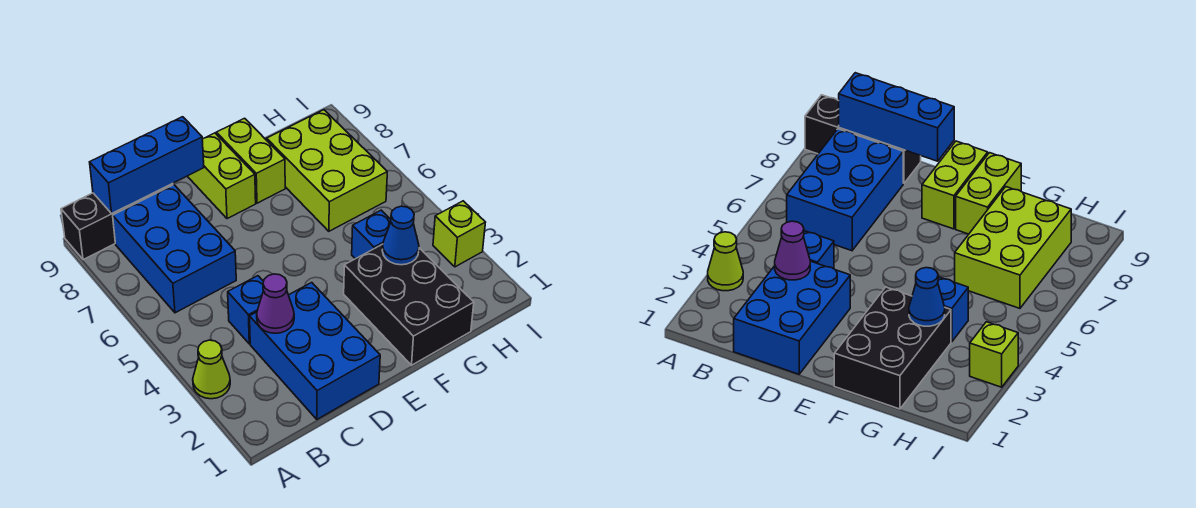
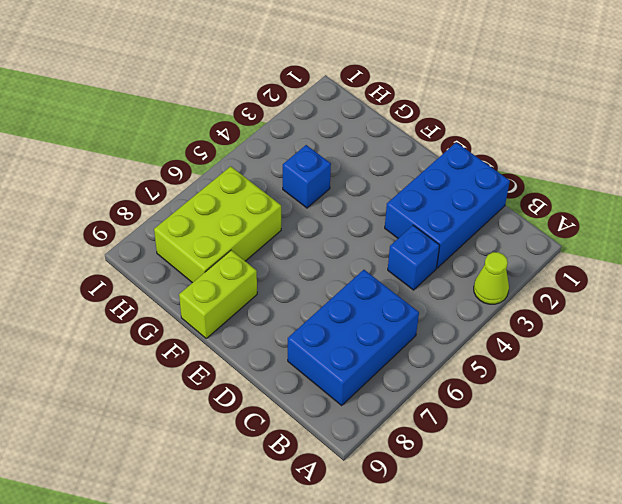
none -> black 1x3 brick [61,184,173,260]
none -> lime 1x2 brick [188,133,256,219]
none -> black 2x3 brick [344,244,474,365]

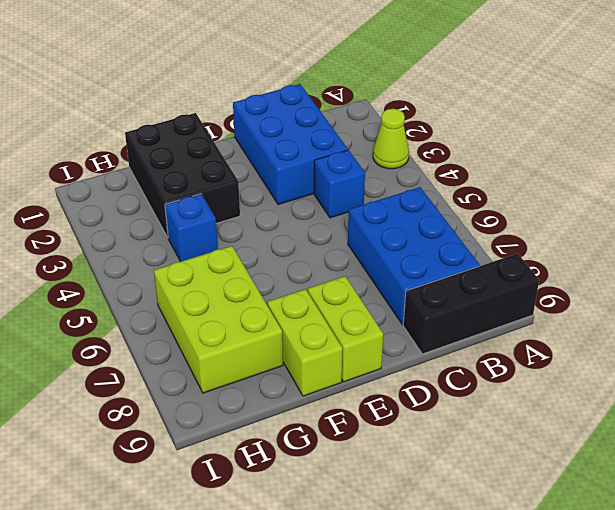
none -> lime 1x1 brick [433,201,486,267]
none -> blue 1x3 brick [90,117,204,213]
none -> purple 1x1 cone [257,274,294,333]

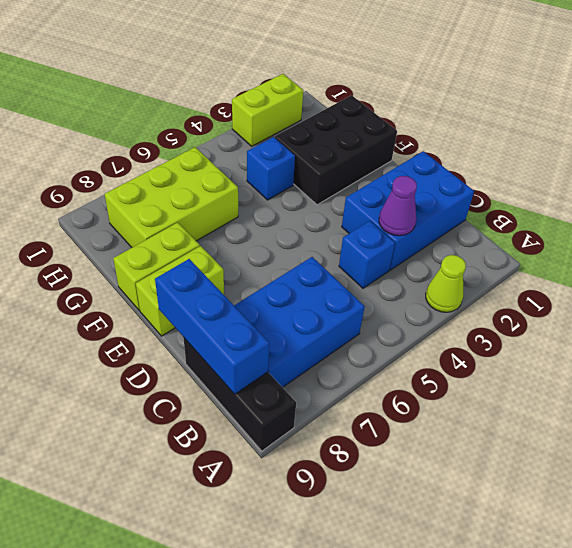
lime 1x2 brick [232,74,303,146] -> lime 1x1 brick [433,201,486,267]
none -> blue 1x1 cone [382,206,419,265]

